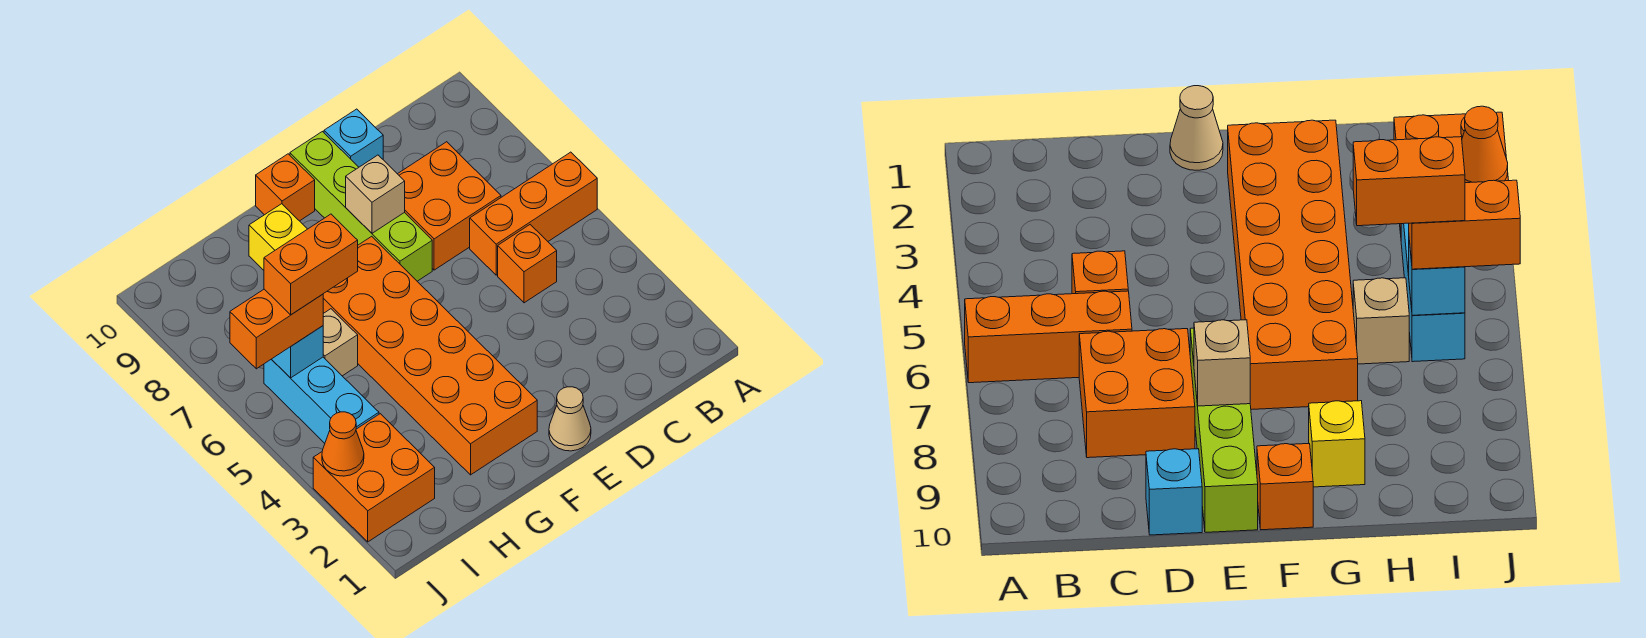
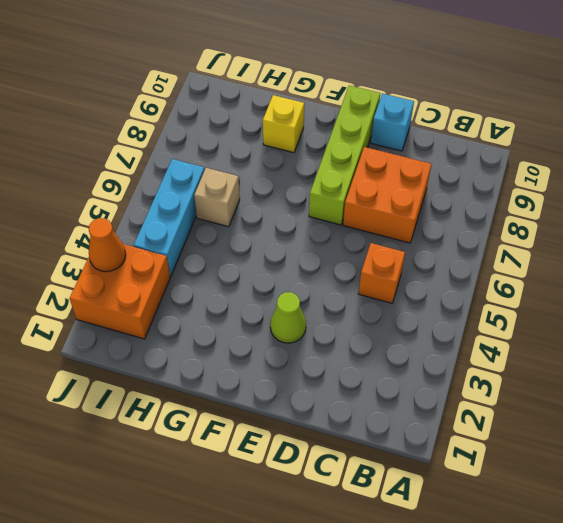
lime 1x1 cone [270,292,306,343] -> none
none -> orange 1x3 brick [470,152,597,275]
none -> tan 1x1 cone [549,387,591,451]
none -> orange 2x6 brick [323,236,537,475]

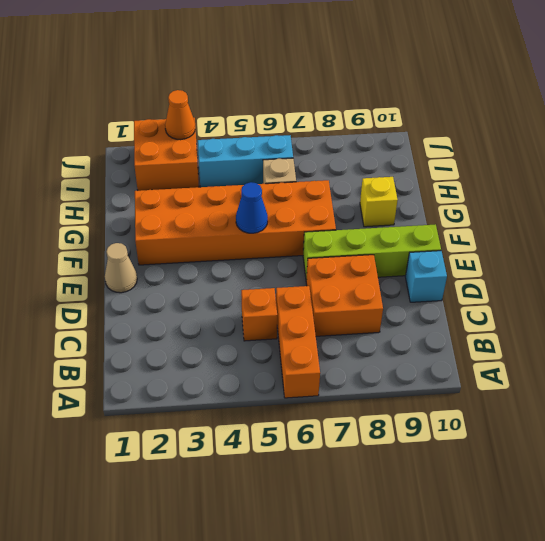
blue 1x1 cone [236,182,268,233] -> none
none -> orange 1x1 brick [256,154,315,221]
none -> tan 1x1 brick [346,155,405,233]
none -> cyan 1x1 brick [271,326,323,378]

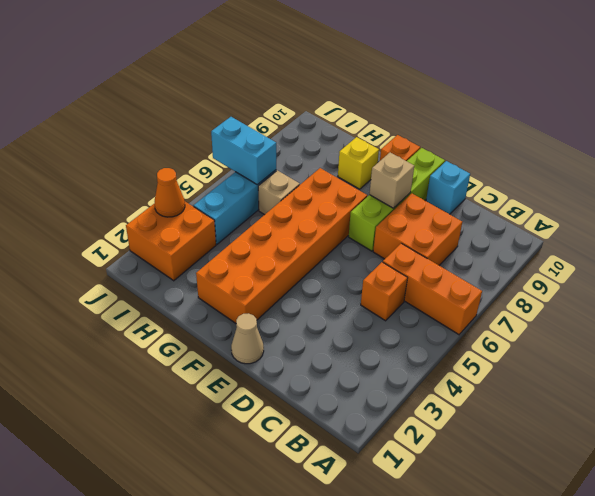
cyan 1x2 brick [211,117,276,185] -> cyan 1x1 brick [271,326,323,378]
none -> orange 1x2 brick [230,289,323,369]
none -> orange 1x2 brick [264,214,358,315]

